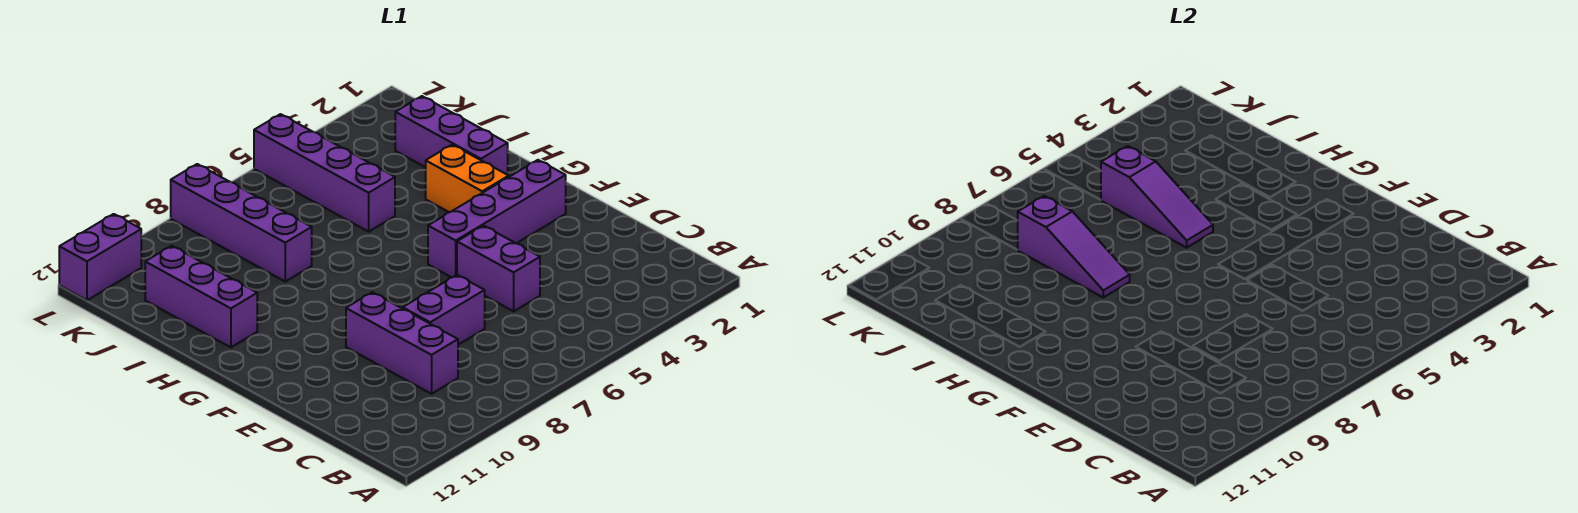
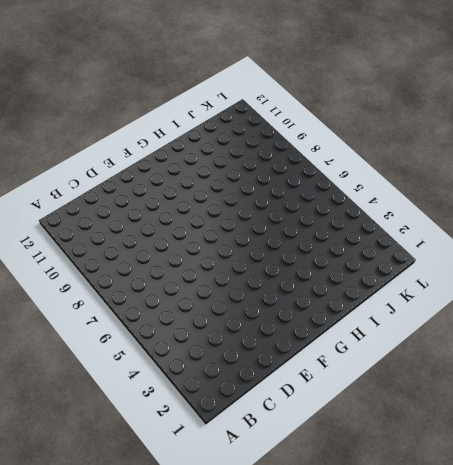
none -> purple 1x3 brick [346,292,458,394]
none -> purple 1x2 brick [457,226,540,311]
none -> purple 1x2 brick [403,275,485,345]

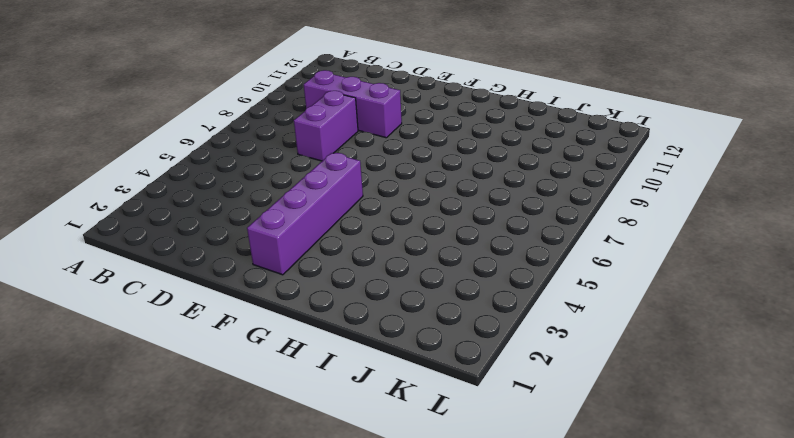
none -> purple 1x2 brick [457,226,540,311]
none -> orange 1x2 brick [426,145,509,212]
none -> purple 1x3 brick [395,96,508,175]

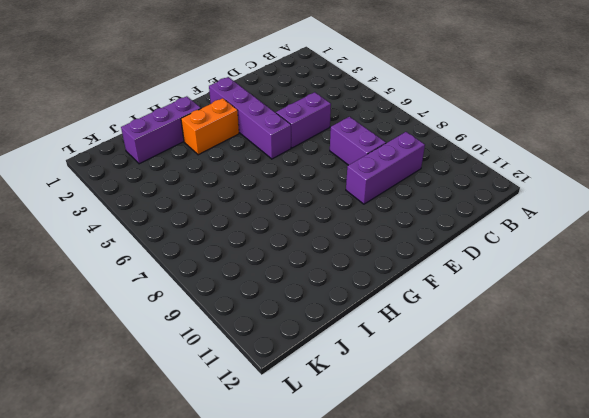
none -> purple 1x3 brick [145,246,257,347]
none -> purple 1x4 brick [254,114,395,232]
none -> purple 1x4 brick [171,164,312,281]

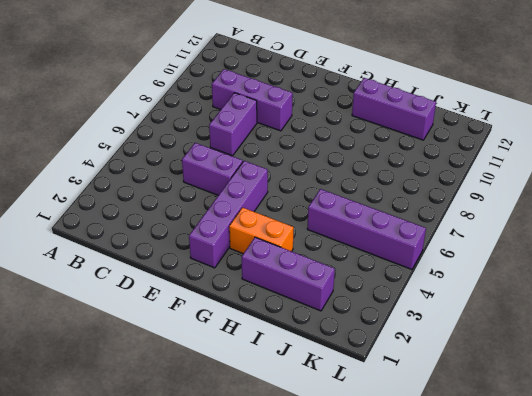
none -> purple 1x4 brick [171,164,312,281]
none -> purple 1x2 brick [59,214,141,300]
none -> purple 1x3 slope [1101,146,1213,248]

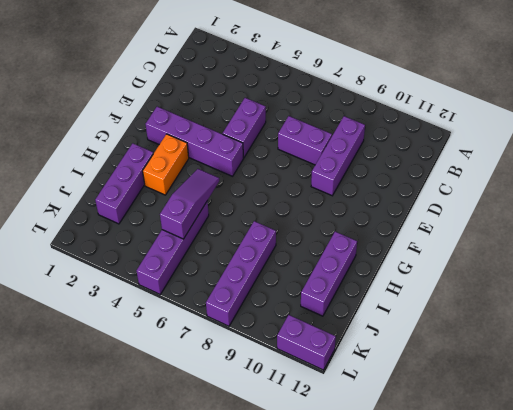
none -> purple 1x3 slope [1018,196,1130,297]

